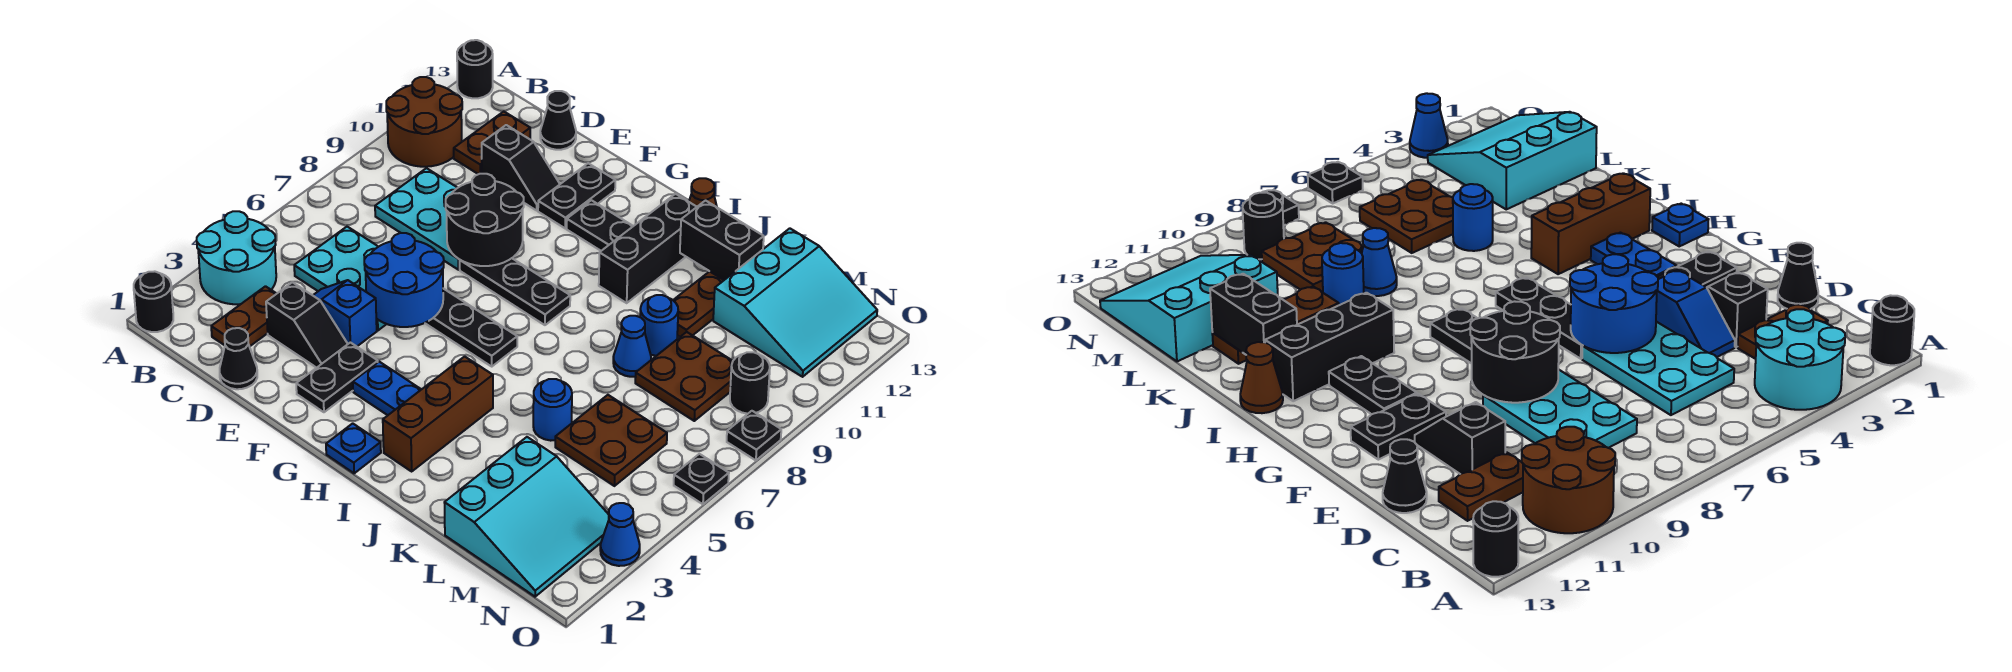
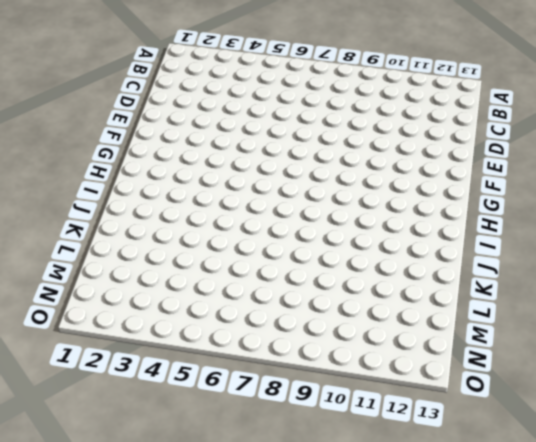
none -> black 1x1 round brick [134,271,173,332]
none -> cyan 2x2 round brick [197,211,276,304]
none -> brown 2x2 round brick [386,77,462,167]
none -> black 1x1 round brick [457,40,493,98]

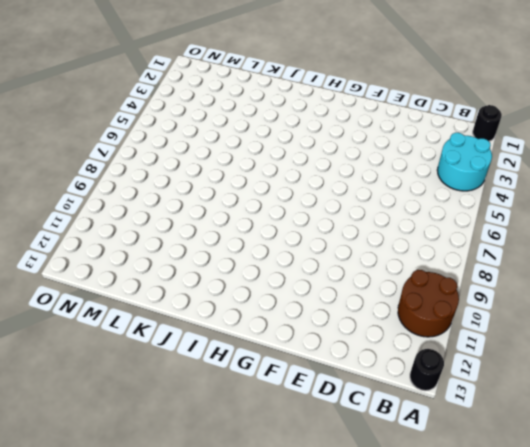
none -> brown 1x2 plate [211,286,277,347]
none -> cyan 2x3 plate [294,227,386,330]
none -> cyan 2x3 plate [375,168,460,270]
none -> brown 1x2 plate [454,112,530,174]

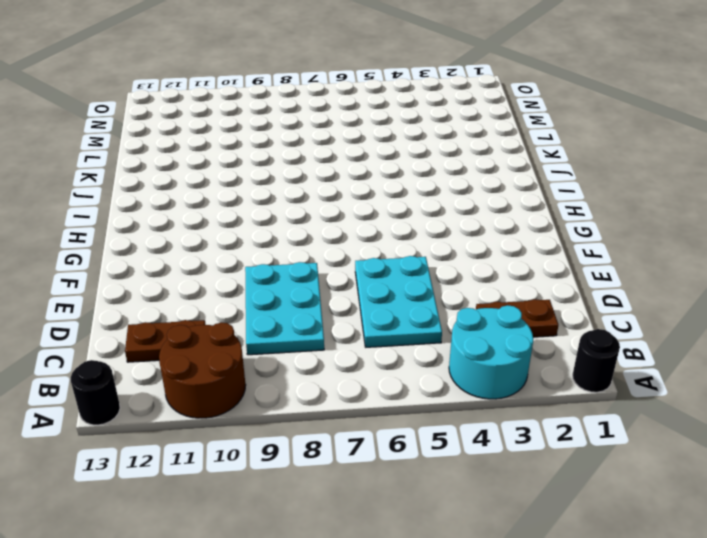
none -> black 1x1 cone [220,328,257,389]
none -> black 1x2 slope [266,282,348,368]
none -> blue 1x2 slope [313,280,377,346]
none -> black 1x2 slope [482,125,560,210]

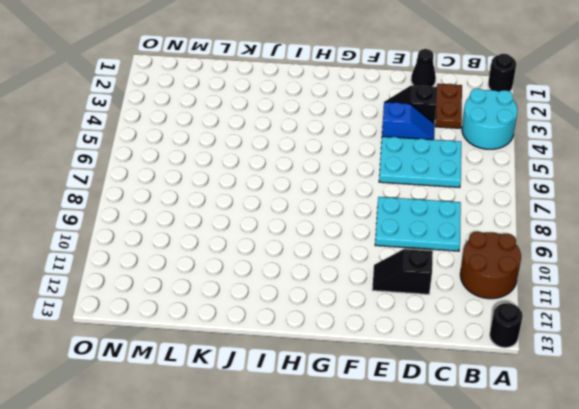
none -> brown 1x2 plate [454,112,530,174]
none -> black 1x1 cone [540,91,576,150]
none -> black 1x2 plate [296,342,378,412]
none -> black 1x3 plate [425,289,517,366]

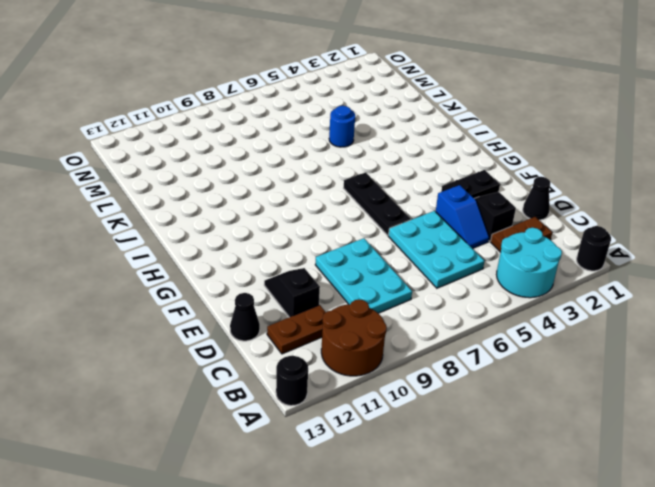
none -> black 1x3 plate [460,258,570,325]
none -> black 1x2 plate [538,163,615,228]
none -> blue 1x2 plate [353,362,421,415]
none -> black 1x2 plate [567,200,633,251]

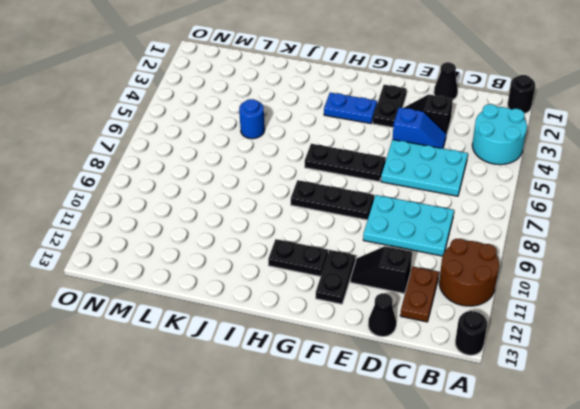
none -> brown 1x2 plate [211,286,277,347]
none -> blue 1x1 plate [326,423,381,473]
none -> brown 1x3 brick [383,356,493,471]
none -> black 1x3 brick [599,194,696,303]

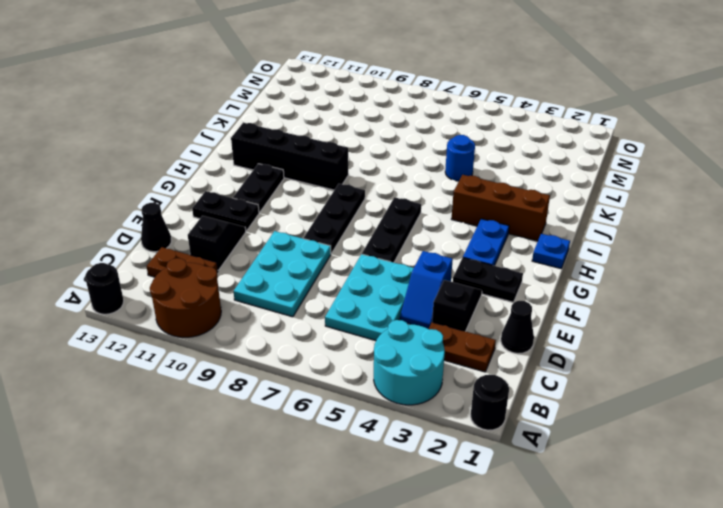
black 1x4 brick [231,123,349,190] -> black 1x3 brick [599,194,696,303]
none -> brown 1x1 cone [689,178,717,207]
none -> blue 1x1 cone [613,316,651,377]
none -> blue 1x1 round brick [640,295,678,356]
none -> brown 1x3 plate [673,271,724,337]

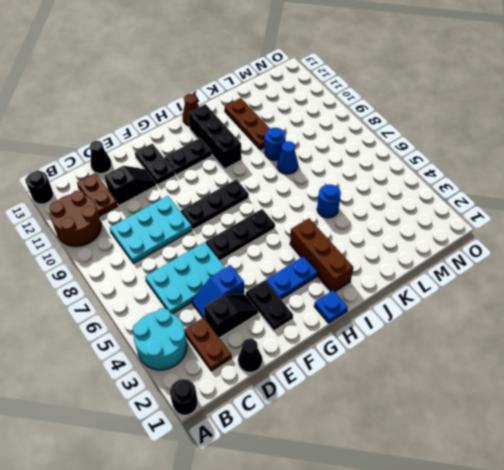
none -> cyan 3x3 slope [444,437,609,597]
none -> brown 2x2 plate [555,395,667,486]
none -> brown 2x2 plate [635,332,733,421]
none -> cyan 3x3 slope [713,228,877,377]

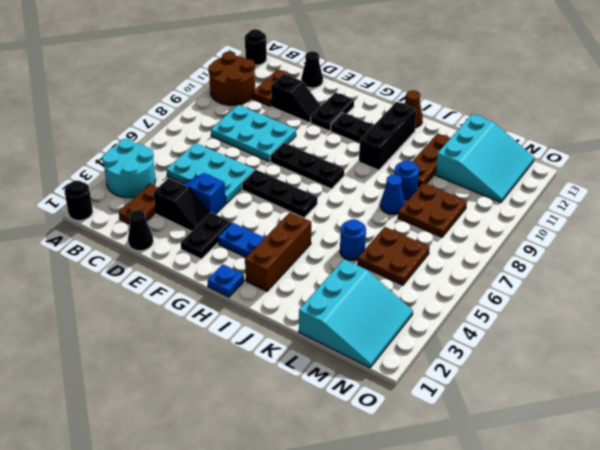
none -> black 1x1 round brick [730,352,770,414]
none -> blue 1x1 cone [600,503,640,566]
none -> black 1x1 plate [674,454,729,504]
none -> black 1x1 plate [727,411,781,460]

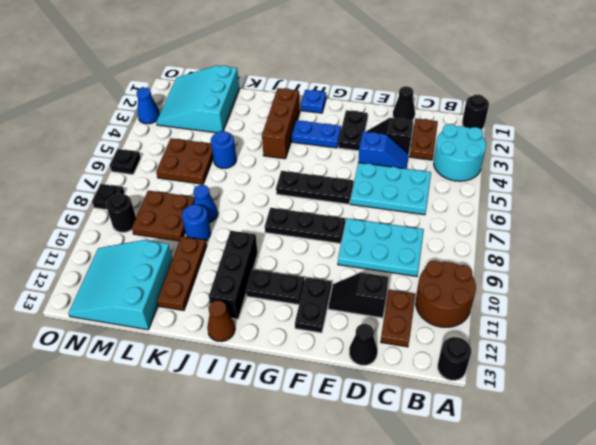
none -> blue 2x2 round brick [364,233,444,327]
none -> black 2x2 round brick [446,174,524,266]
none -> black 1x2 brick [680,201,764,280]

